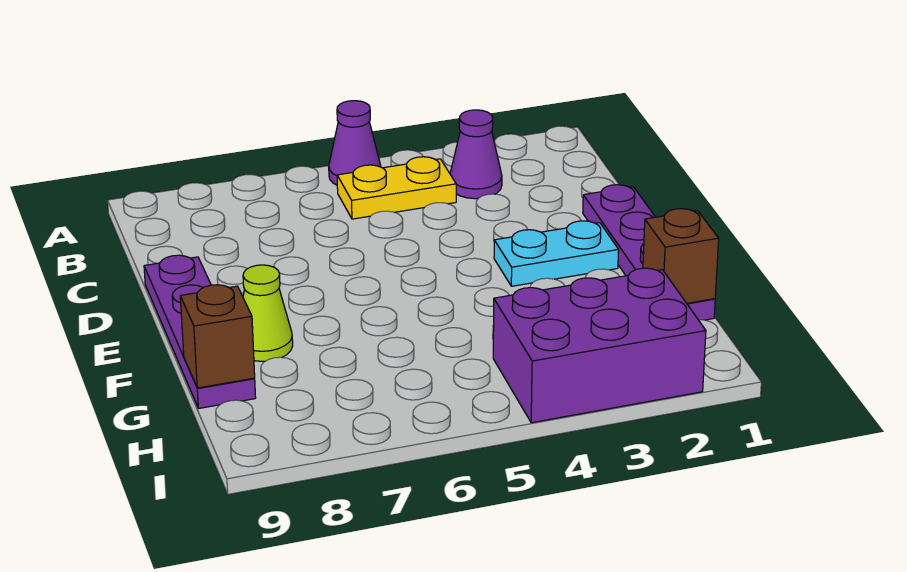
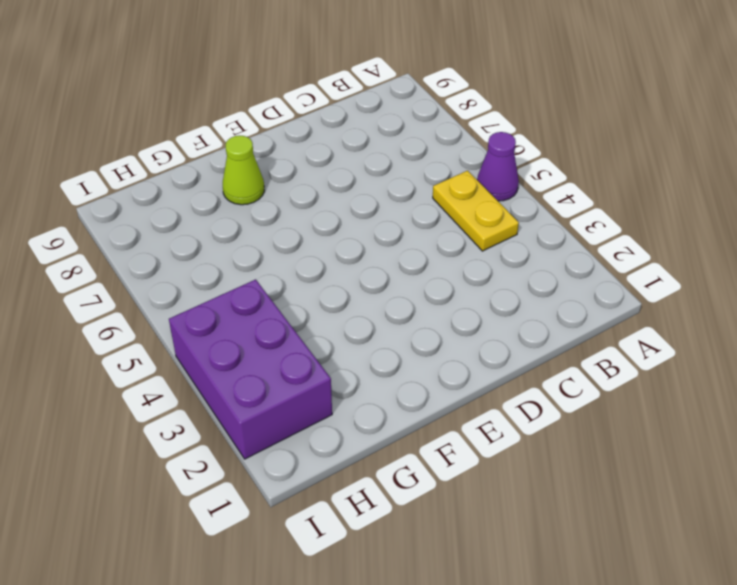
none -> purple 1x1 cone [450,110,502,199]
none -> purple 1x4 plate [583,185,715,320]

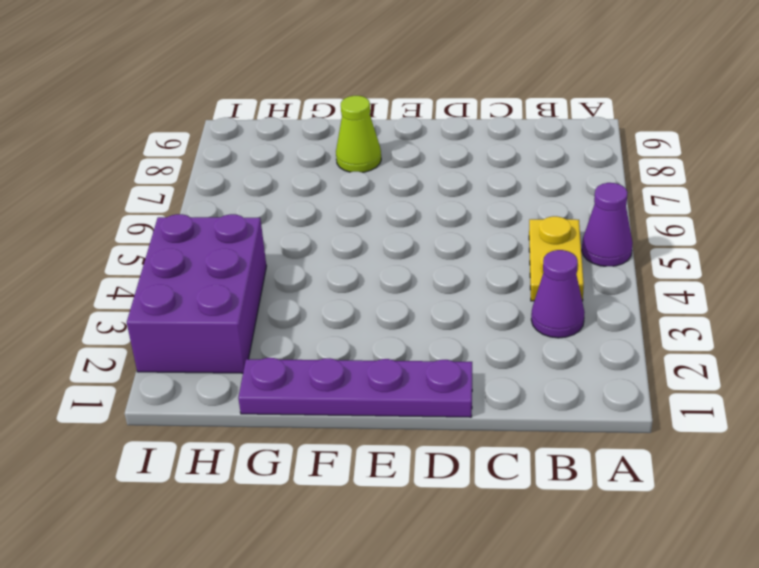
none -> purple 1x4 plate [144,255,256,408]
none -> cyan 1x2 plate [494,221,619,286]

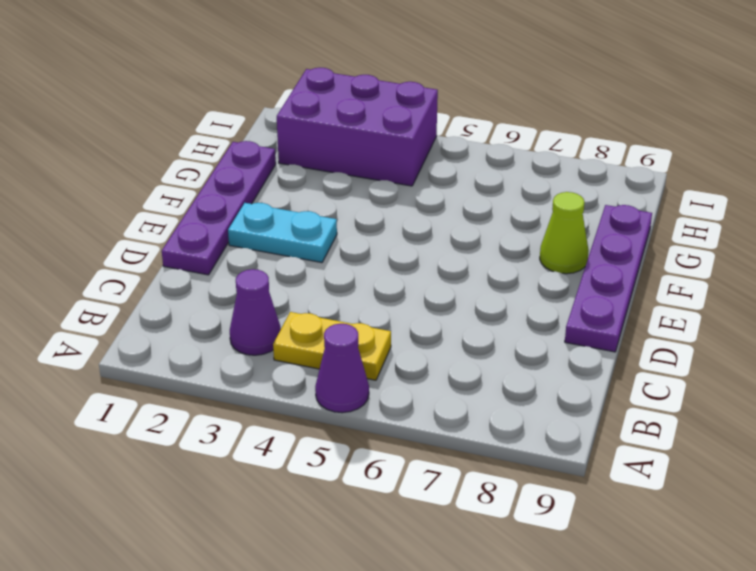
none -> brown 1x1 brick [643,209,719,303]
none -> brown 1x1 brick [180,285,255,388]

